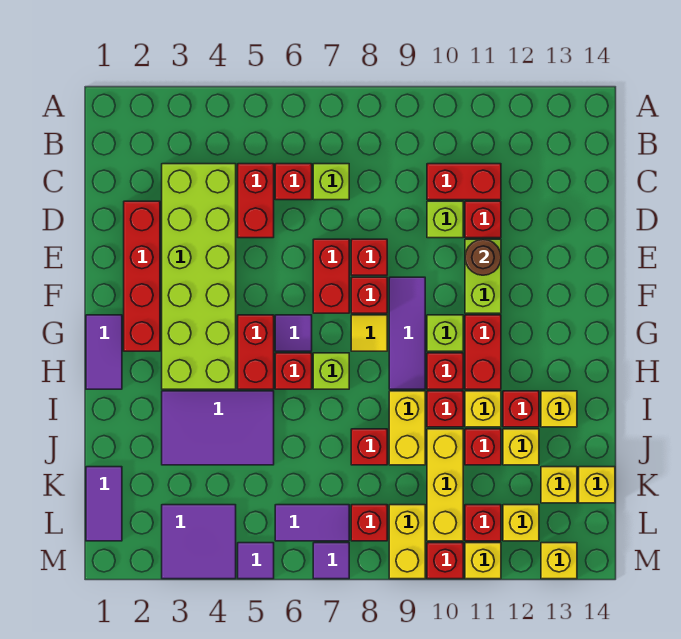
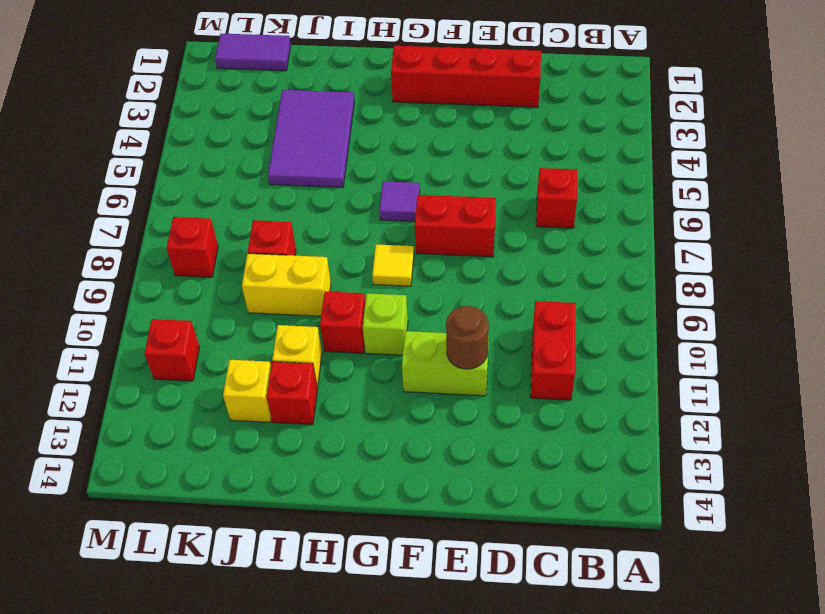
none -> lime 2x6 brick [162,164,236,389]
none -> red 1x2 brick [238,164,274,238]
none -> lime 1x1 brick [313,164,349,200]
none -> lime 1x1 brick [427,201,463,238]

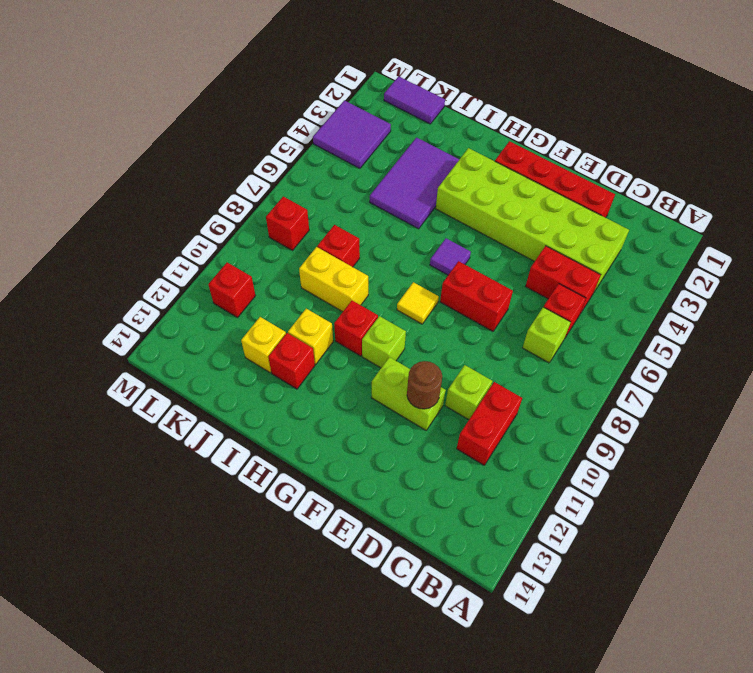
none -> red 1x1 brick [465,201,501,238]
none -> red 1x1 brick [351,239,387,275]
none -> red 1x1 brick [351,277,387,313]
none -> purple 1x3 tile [389,277,425,389]

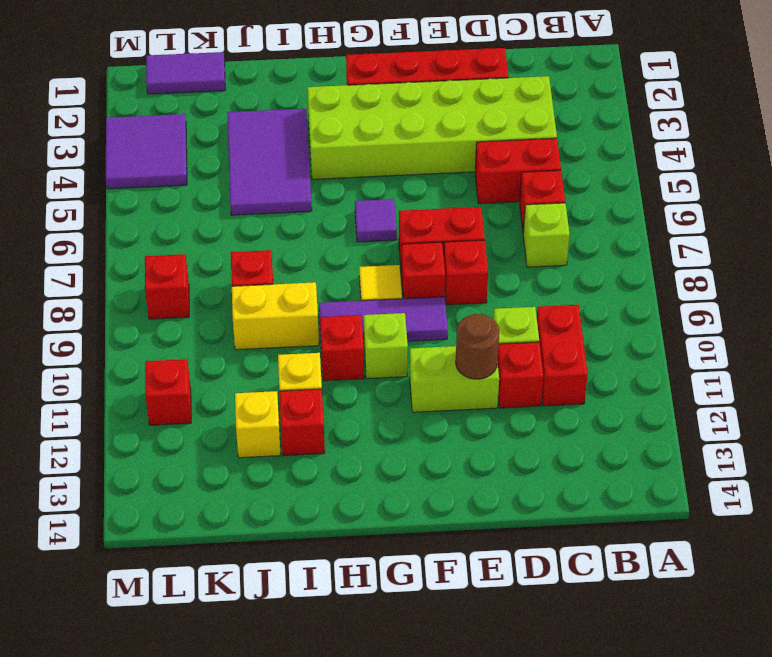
none -> purple 1x2 tile [86,315,122,389]
none -> red 1x2 brick [238,315,274,389]
none -> red 1x2 brick [465,315,501,389]
none -> red 1x1 brick [275,353,312,389]

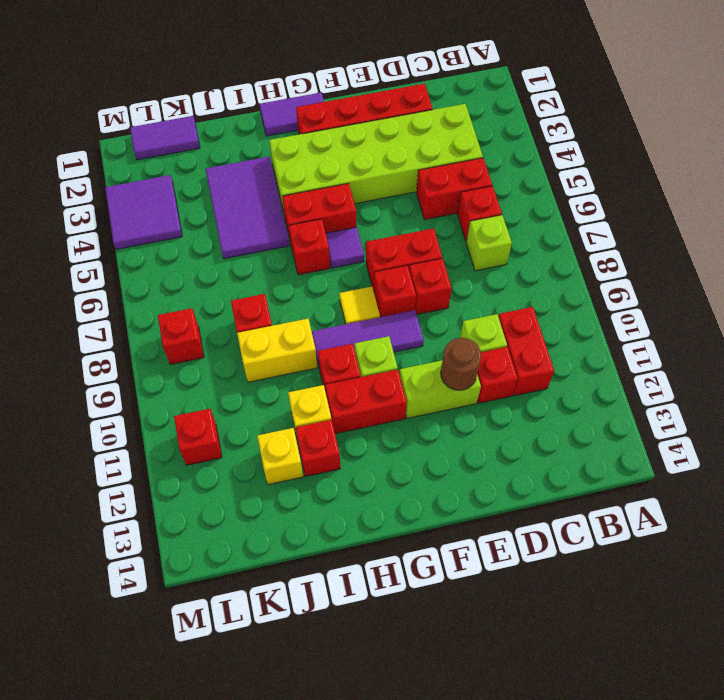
none -> lime 1x1 brick [313,353,349,389]
none -> red 1x1 brick [427,391,463,427]
none -> yellow 1x1 brick [541,391,577,427]
none -> yellow 1x3 brick [427,429,463,541]

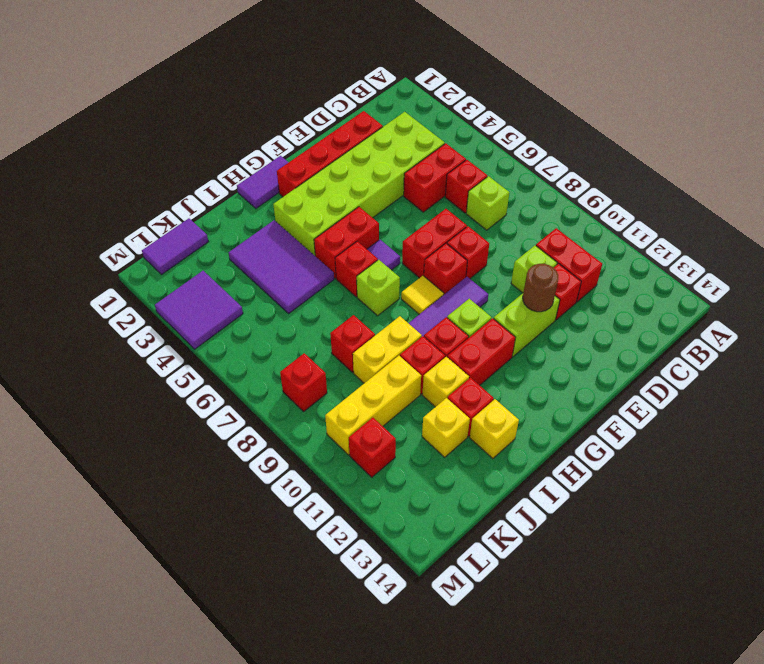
none -> red 1x1 brick [465,429,501,465]
none -> yellow 1x1 brick [541,467,577,503]
none -> yellow 1x1 brick [579,467,615,503]
none -> purple 1x2 tile [275,505,349,541]

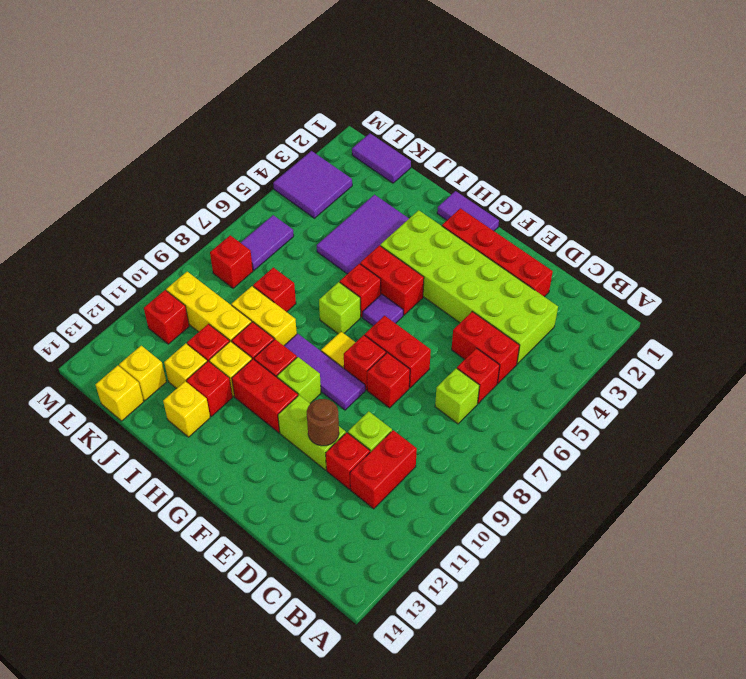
none -> yellow 1x2 brick [389,505,425,579]
none -> yellow 1x1 brick [503,505,539,541]
none -> purple 1x1 tile [238,543,274,579]
none -> purple 1x1 tile [313,543,349,579]

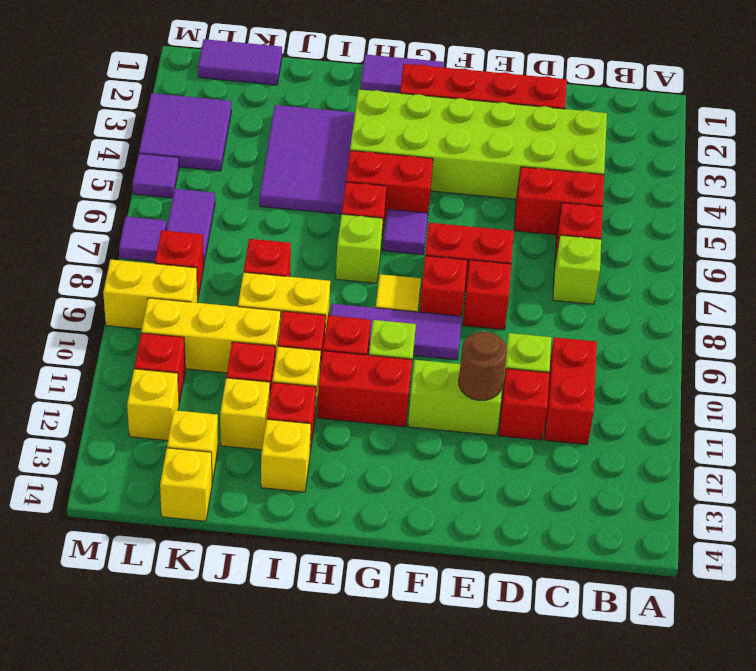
none -> red 1x1 brick [427,543,463,579]
none -> yellow 1x1 brick [465,543,501,579]
none -> yellow 1x1 brick [541,543,577,579]

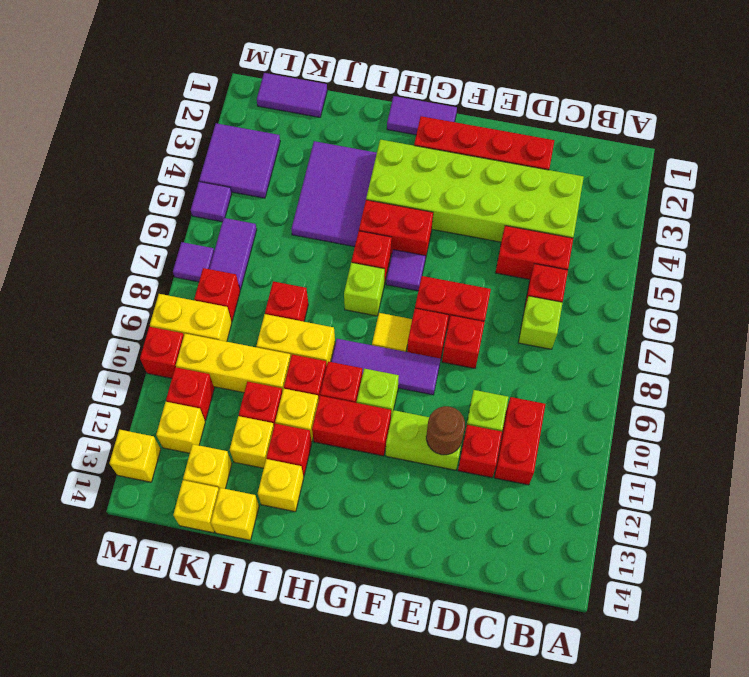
yellow 1x1 brick [211,488,259,540] -> yellow 1x1 brick moved to [465,543,501,579]

